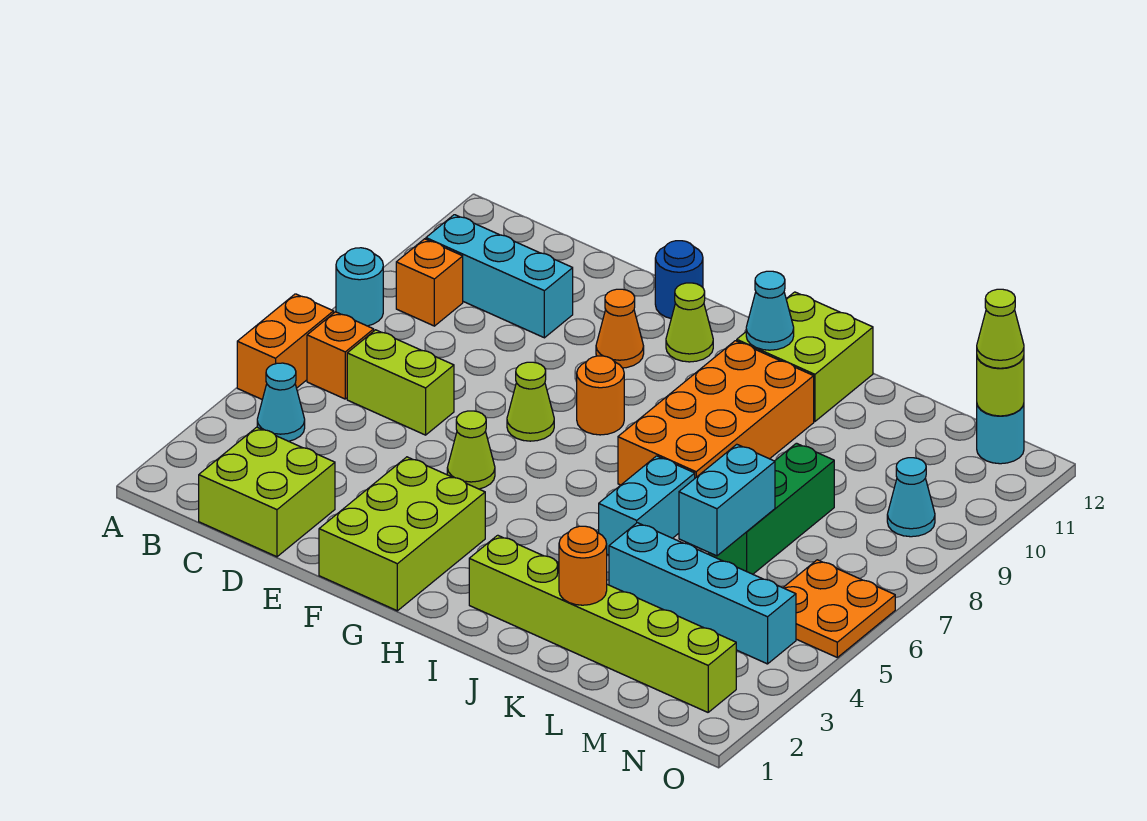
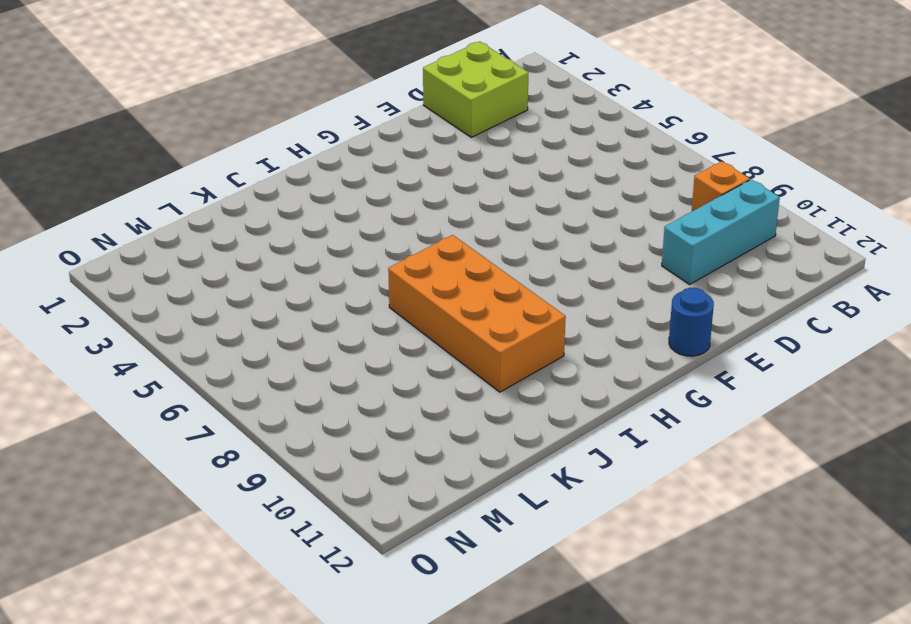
none -> orange 1x2 brick [237,294,334,399]
none -> cyan 1x1 round brick [336,248,383,326]
none -> cyan 1x1 cone [257,363,305,441]

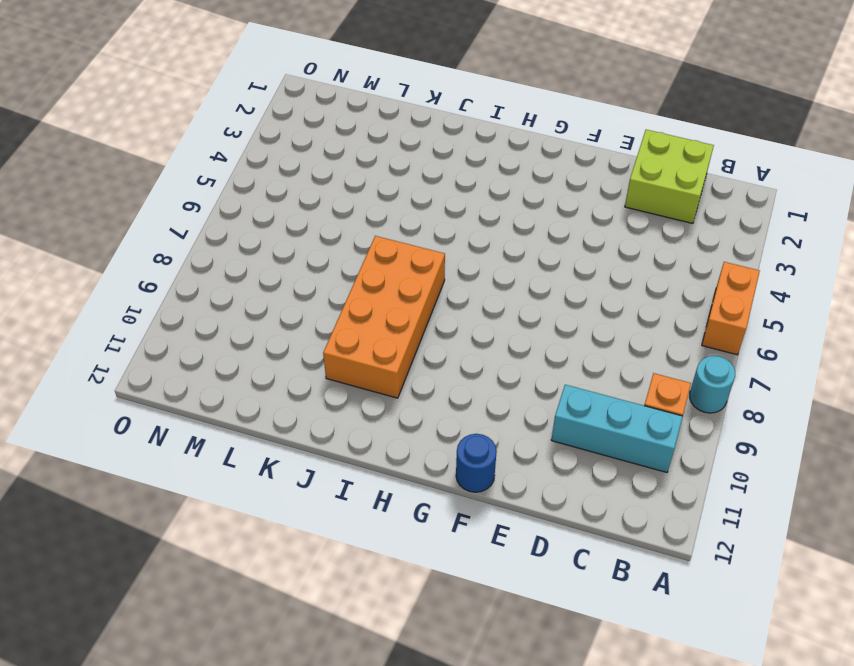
none -> cyan 1x1 cone [257,363,305,441]
none -> orange 1x1 brick [307,312,374,399]
none -> lime 1x2 brick [347,330,454,435]

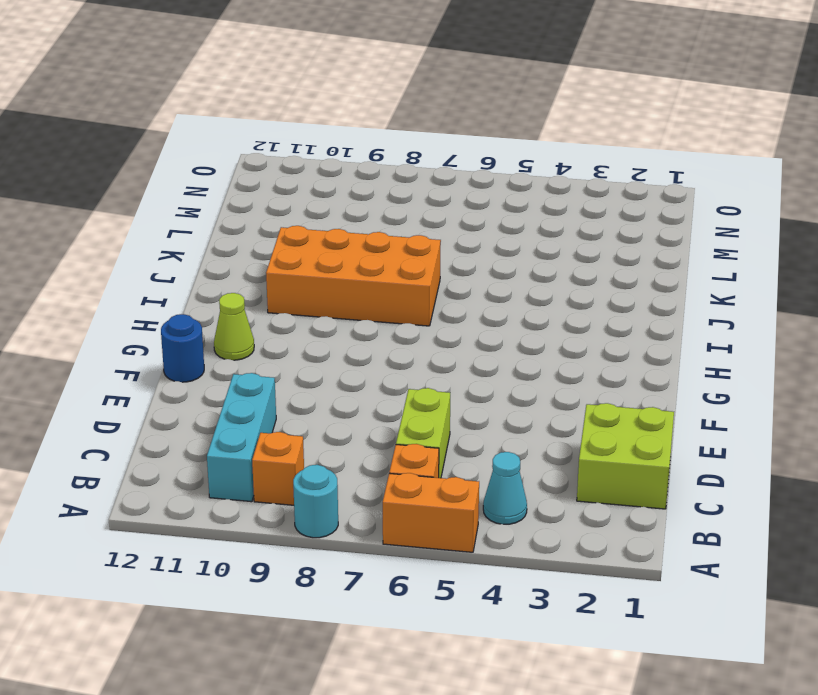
none -> lime 2x3 brick [319,457,485,611]
none -> lime 1x1 cone [447,411,495,489]
none -> lime 1x1 cone [507,362,554,441]

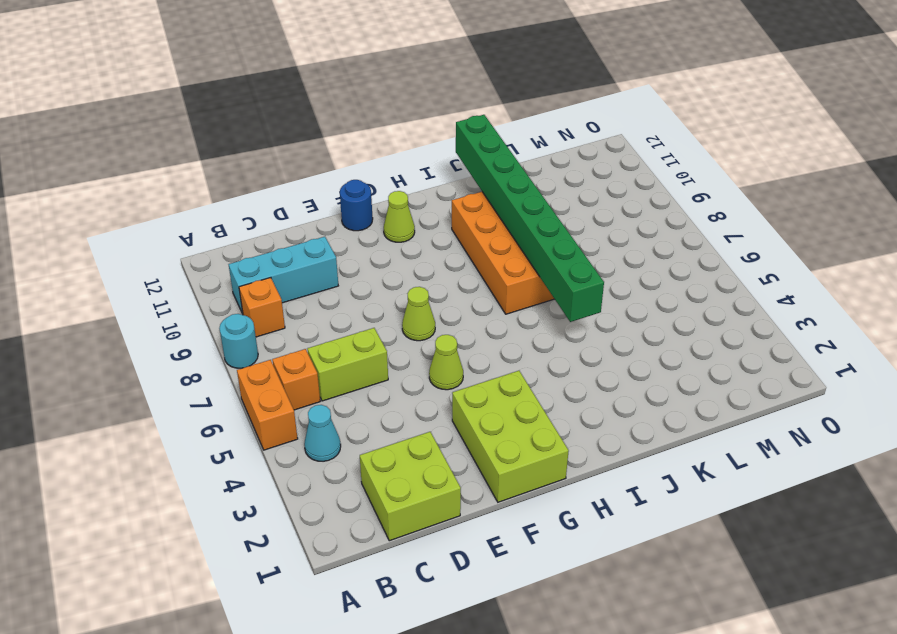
green 1x8 brick [456,115,604,322] -> none
none -> orange 1x1 cone [596,289,644,368]
none -> orange 1x1 round brick [577,356,624,435]
none -> lime 1x6 brick [469,535,736,712]

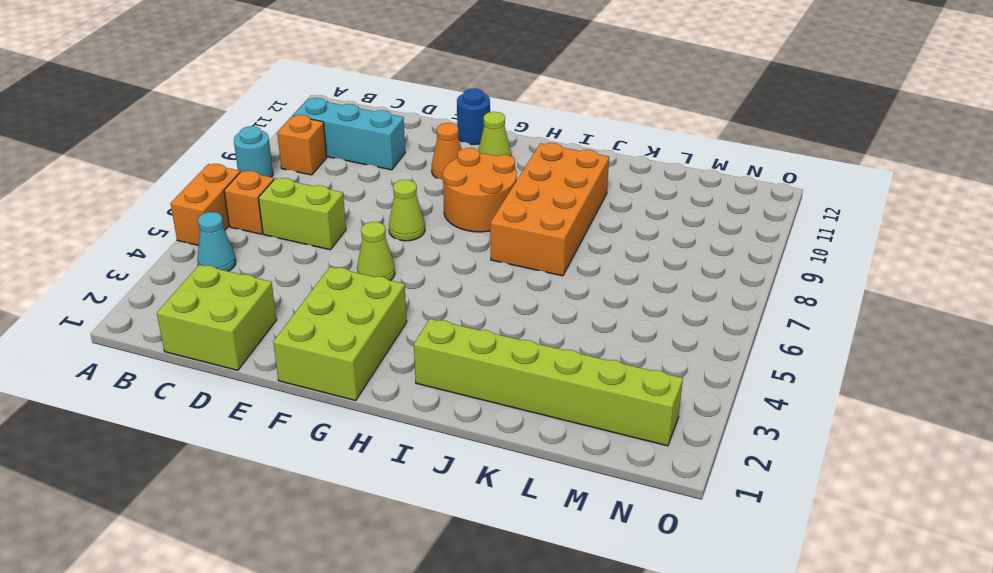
orange 2x2 round brick [443,148,517,232] -> orange 1x1 round brick [577,356,624,435]
none -> lime 2x2 brick [737,292,873,421]
none -> cyan 1x2 brick [599,456,695,555]
none -> cyan 1x4 brick [609,523,796,664]

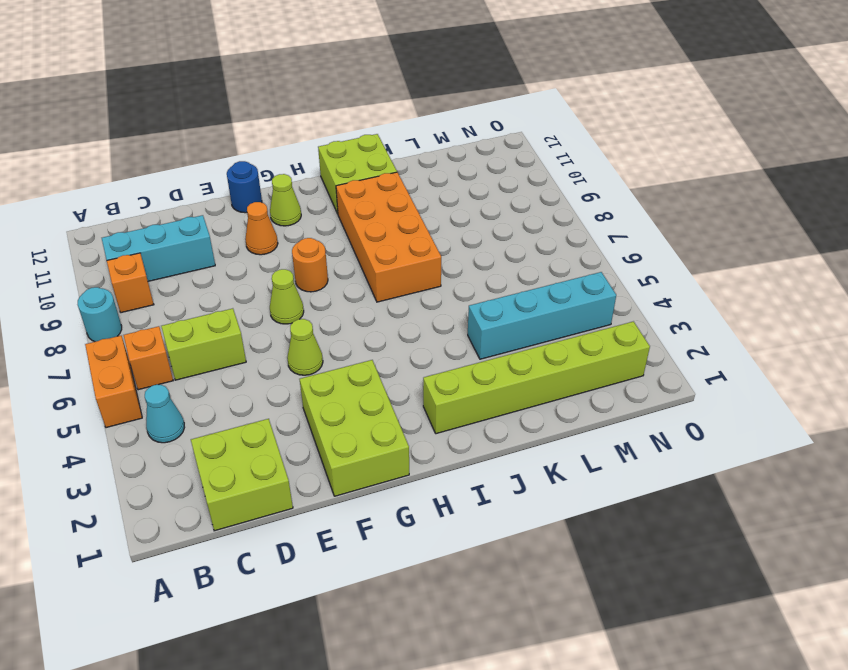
none -> cyan 1x2 brick [599,456,695,555]
none -> green 1x3 brick [709,443,834,574]
none -> orange 2x2 plate [783,560,895,657]

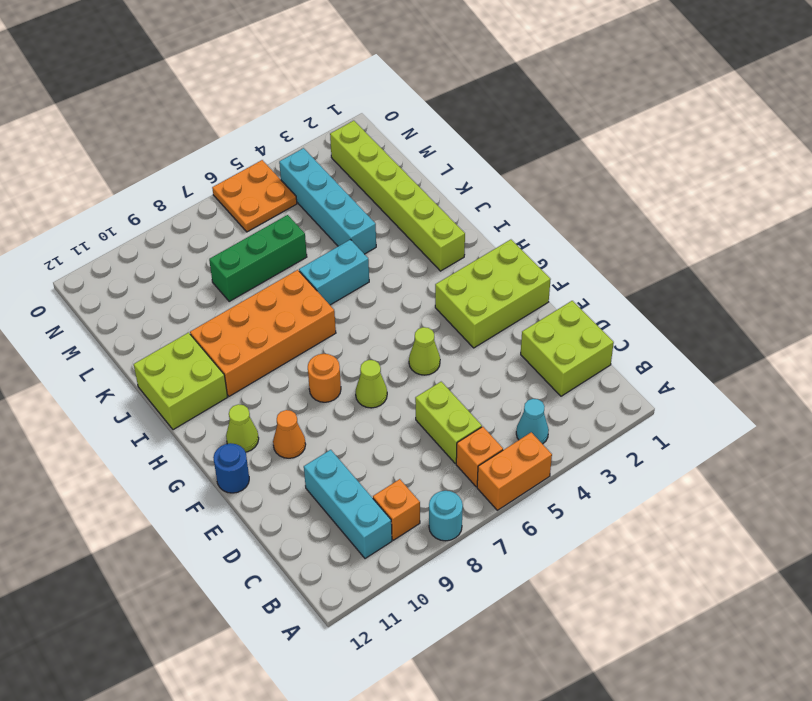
none -> cyan 1x1 cone [887,458,935,537]
none -> cyan 1x1 round brick [977,404,1024,464]
none -> cyan 1x1 cone [746,271,794,350]

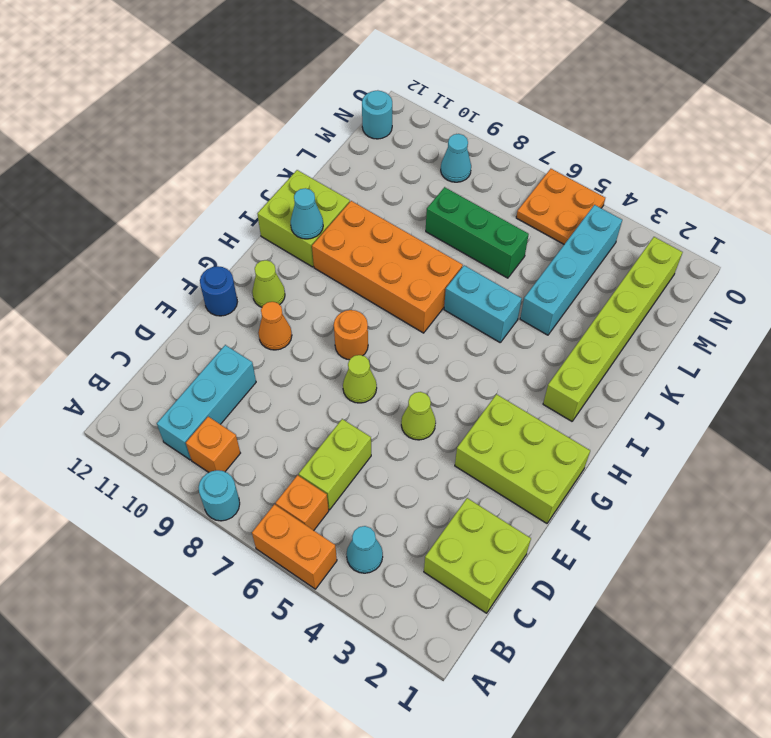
none -> orange 1x1 round brick [559,526,607,605]
none -> cyan 1x2 brick [679,444,775,556]
none -> lime 1x1 round brick [977,356,1024,416]

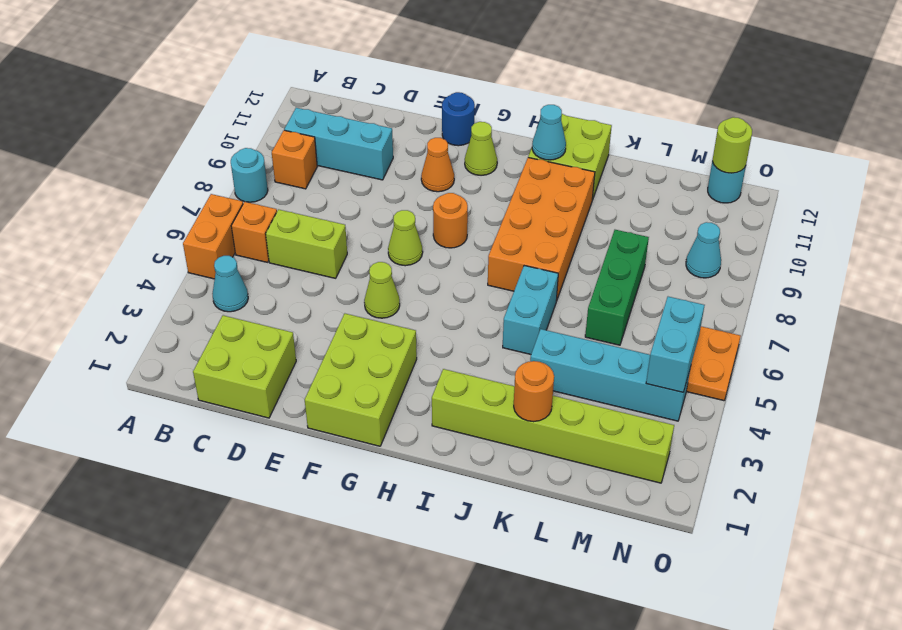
cyan 1x2 brick [646,297,705,392] -> cyan 1x2 brick moved to [679,444,775,556]
none -> lime 1x1 cone [977,289,1024,368]

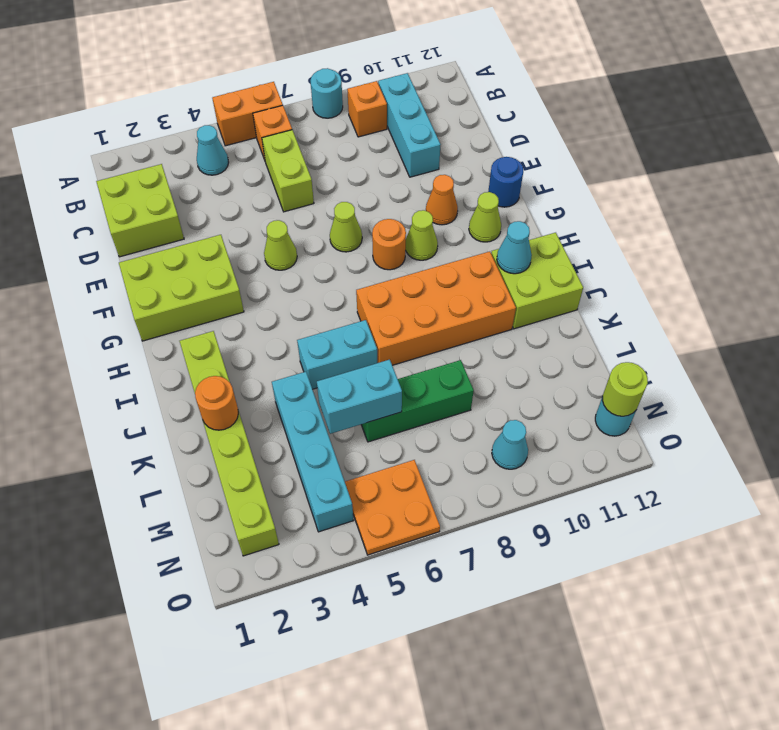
lime 1x1 cone [406,210,438,260] -> lime 1x1 cone moved to [977,289,1024,368]

